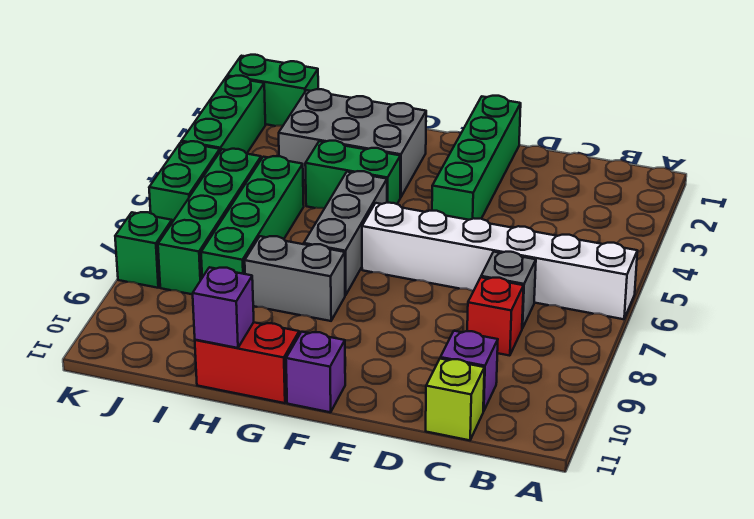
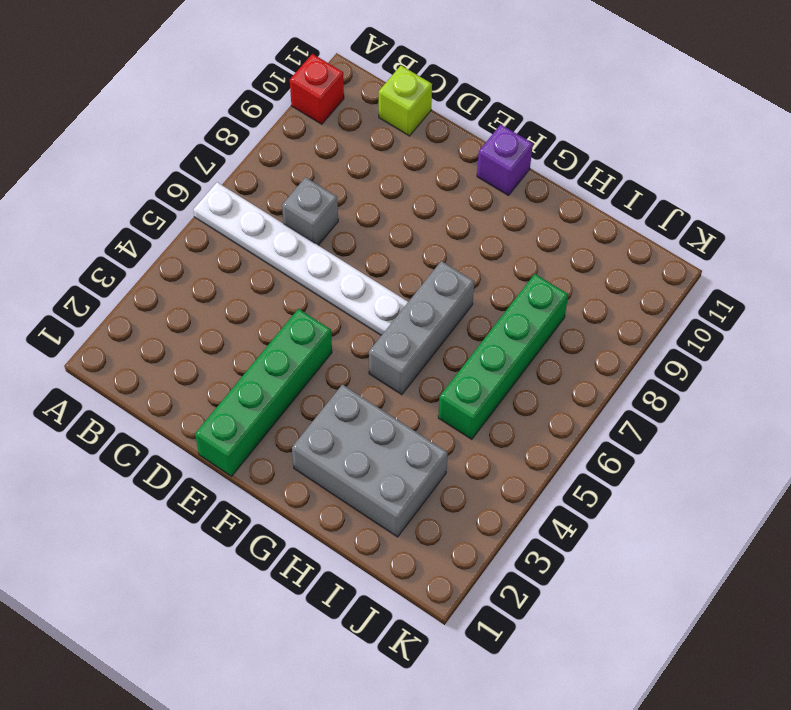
white 1x6 plate [193,182,408,335] -> white 1x6 brick [362,203,637,319]
red 1x1 brick [290,54,344,124] -> red 1x1 brick moved to [467,277,524,356]
none -> purple 1x1 brick [440,331,498,411]
none -> green 1x2 brick [305,141,401,209]
none -> grey 1x2 brick [245,236,345,321]

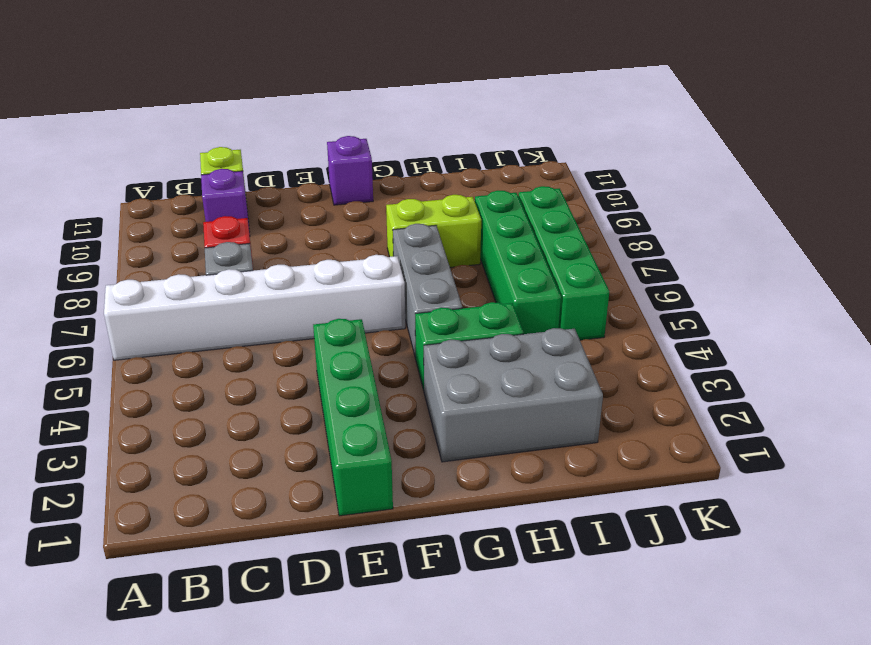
lime 1x2 brick [386,195,481,267] -> grey 1x2 brick [245,236,345,321]
none -> red 1x2 brick [195,322,299,403]
none -> green 1x2 brick [227,55,318,126]
none -> green 1x3 brick [182,76,265,154]

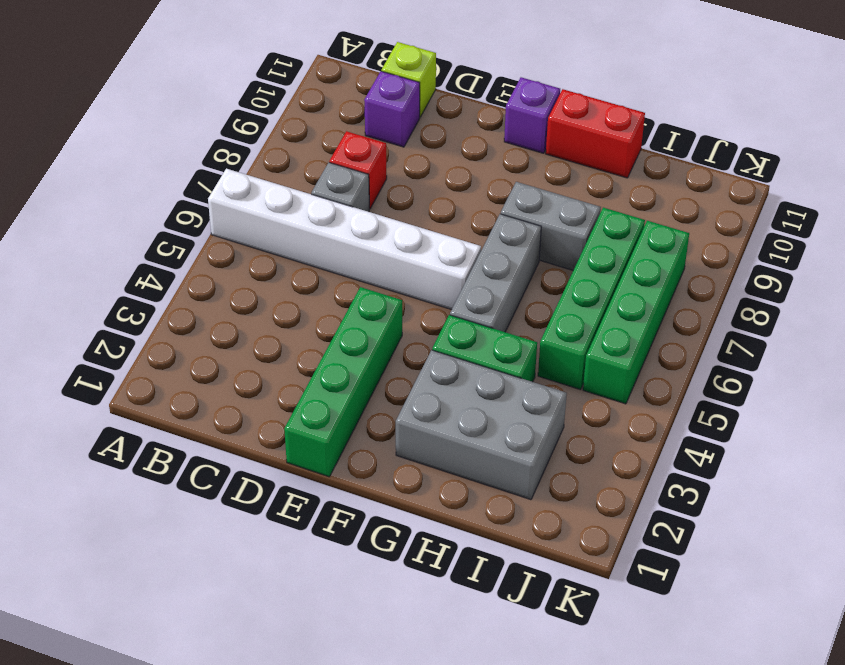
none -> green 1x2 brick [227,55,318,126]
none -> green 1x3 brick [182,76,265,154]
none -> green 1x2 brick [149,141,220,222]

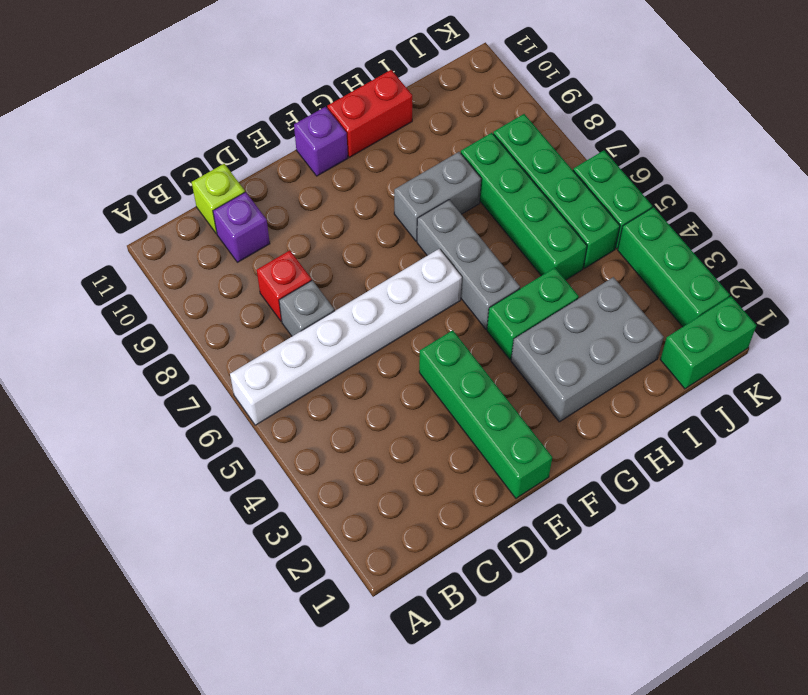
none -> green 1x1 brick [115,212,172,288]
none -> purple 1x1 brick [193,267,254,348]

